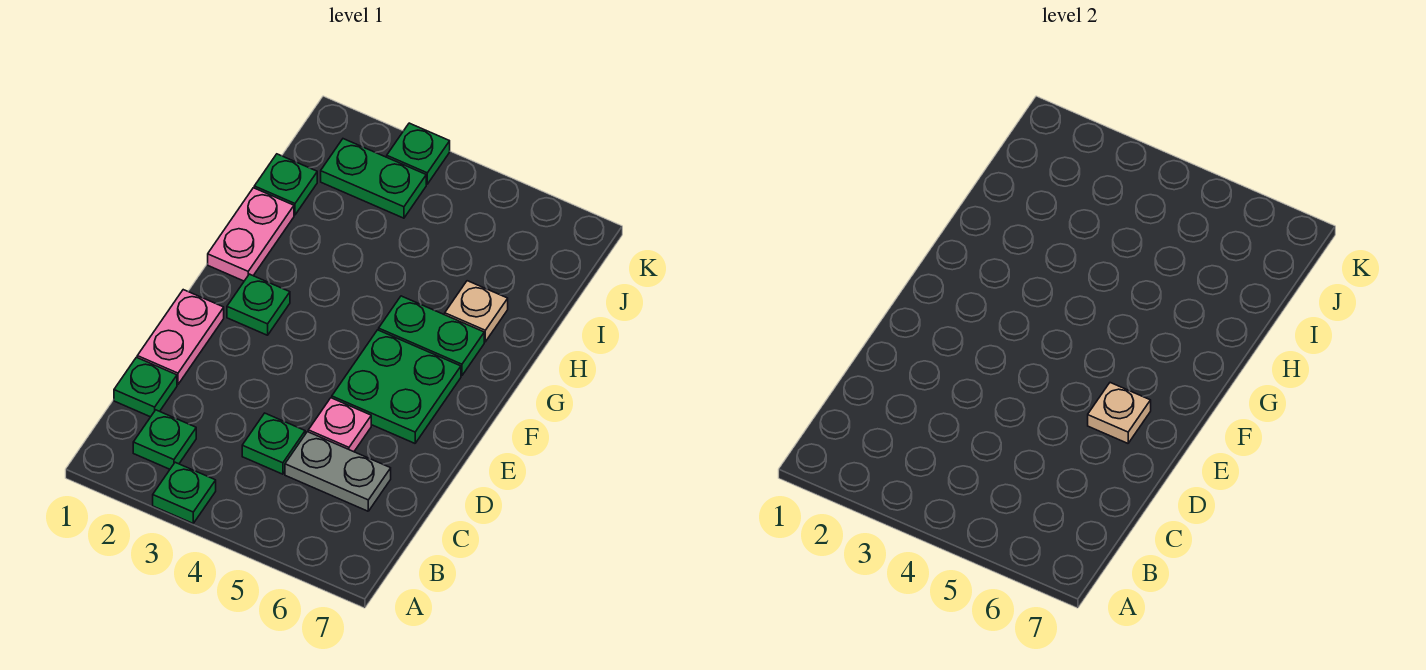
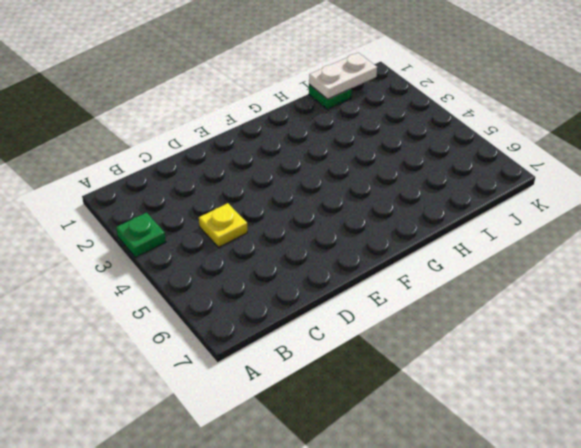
yellow 1x1 plate [199,203,248,247] -> green 1x1 plate [242,413,305,474]
white 1x2 plate [309,53,377,99] -> none
none -> green 1x1 plate [133,410,196,469]
none -> green 1x1 plate [114,357,177,417]
none -> grey 1x2 plate [285,432,391,511]

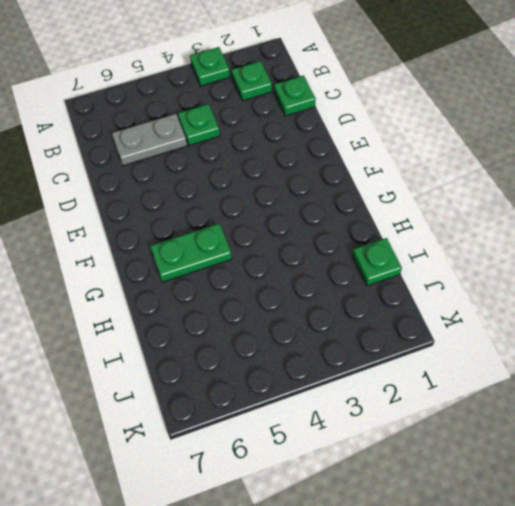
none -> pink 1x2 plate [137,290,224,385]
none -> pink 1x1 plate [308,398,371,452]
none -> green 2x2 plate [332,330,461,443]

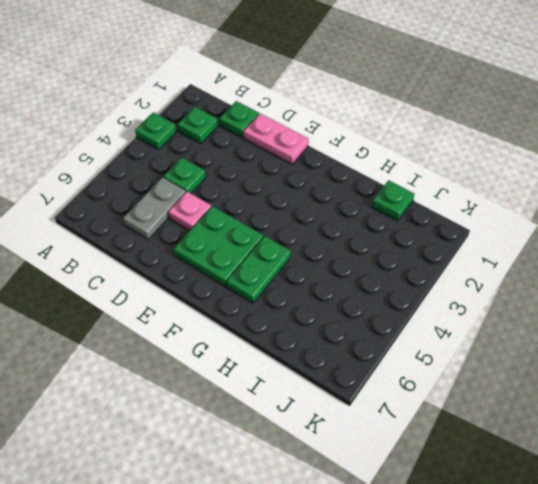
none -> green 1x1 plate [227,274,290,335]
none -> pink 1x2 plate [208,188,294,281]
none -> tan 1x1 plate [445,281,508,342]

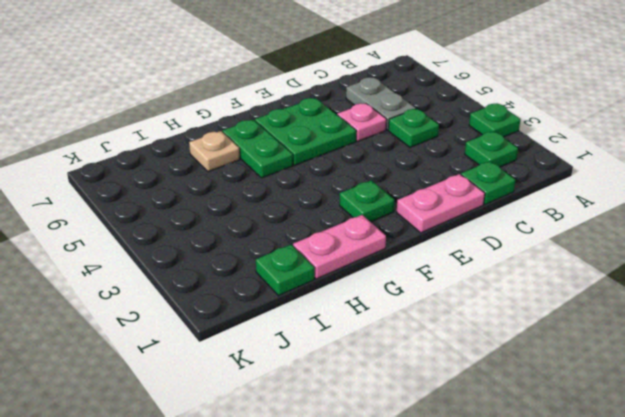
none -> green 1x2 plate [321,139,426,218]
none -> green 1x1 plate [387,123,450,184]
none -> tan 1x1 plate [1088,383,1151,443]

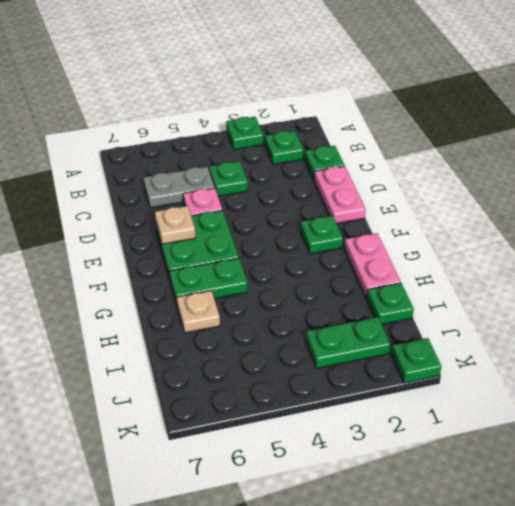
green 1x1 plate [391,338,441,383] -> green 1x1 plate moved to [387,123,450,184]

